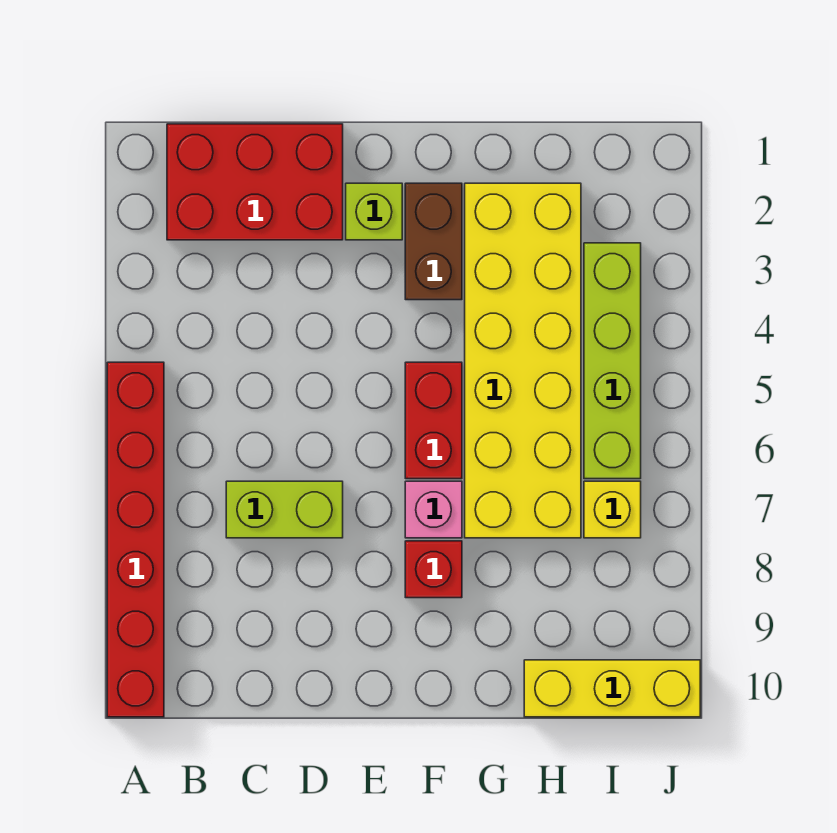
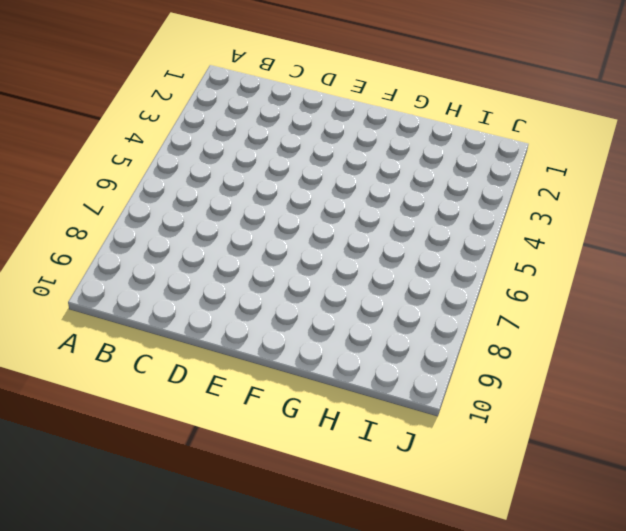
none -> red 1x6 brick [107,362,164,717]
none -> red 2x3 brick [167,124,343,240]
none -> lime 1x2 brick [226,481,343,538]

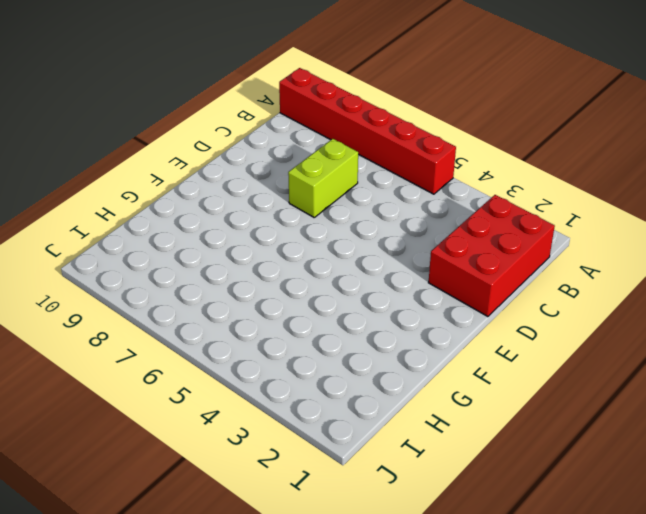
none -> lime 1x1 brick [346,183,402,240]
none -> brown 1x2 brick [405,183,462,300]
none -> red 1x2 brick [405,362,462,479]

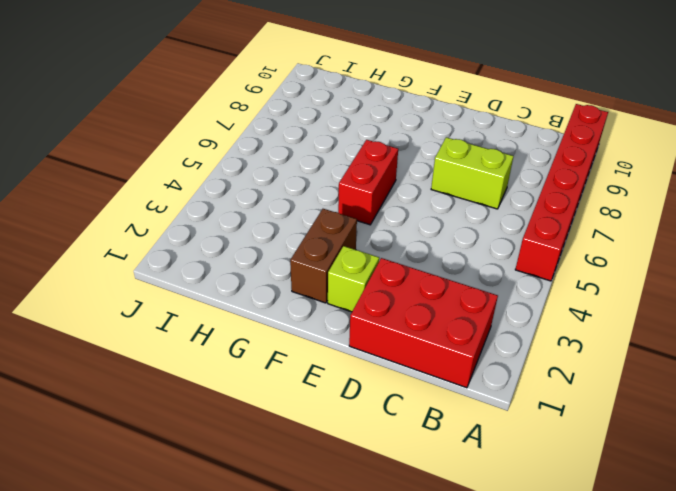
none -> pink 1x1 brick [405,481,462,538]
none -> red 1x1 brick [405,541,462,598]
none -> yellow 2x6 brick [465,183,581,538]

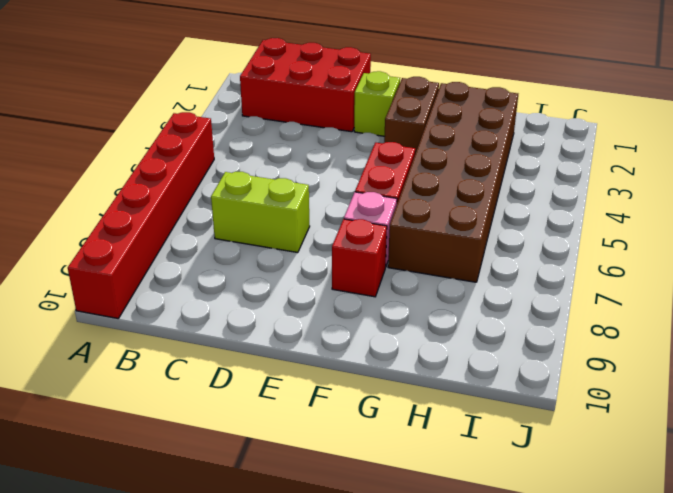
brown 2x6 brick [388,82,518,282] -> yellow 2x6 brick [465,183,581,538]
none -> yellow 1x3 brick [524,660,700,717]
none -> lime 1x4 brick [584,243,641,479]
none -> yellow 1x1 brick [584,481,641,538]

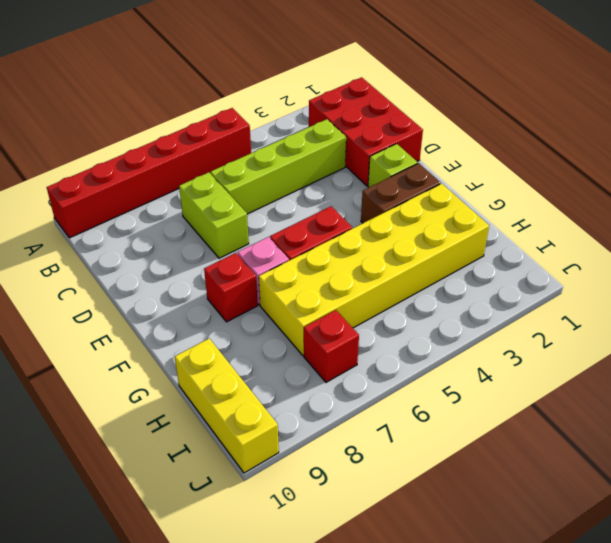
lime 1x4 brick [211,119,346,214] -> lime 1x4 brick moved to [584,243,641,479]
red 1x1 brick [304,310,359,382] -> yellow 1x1 brick [584,481,641,538]

